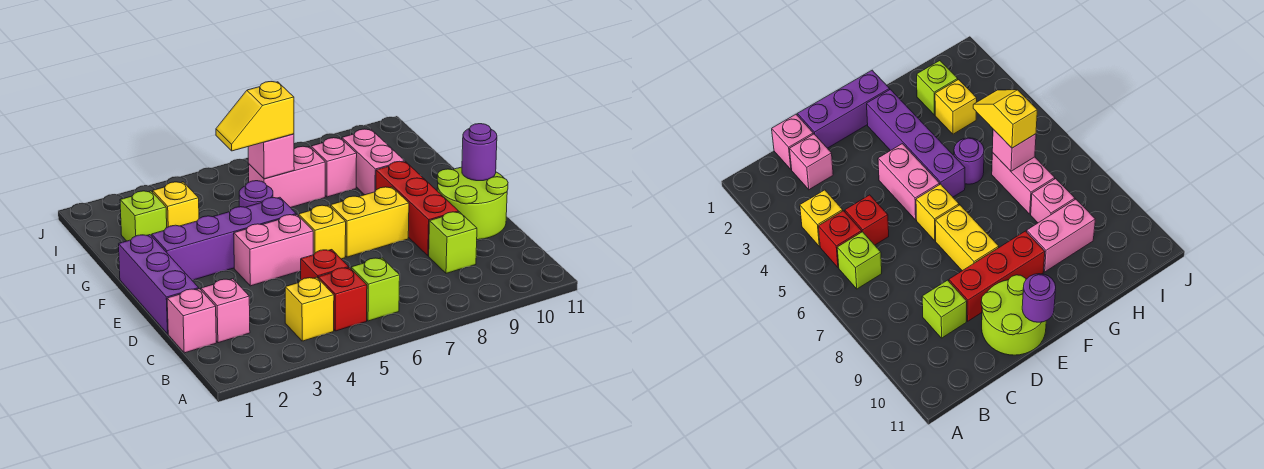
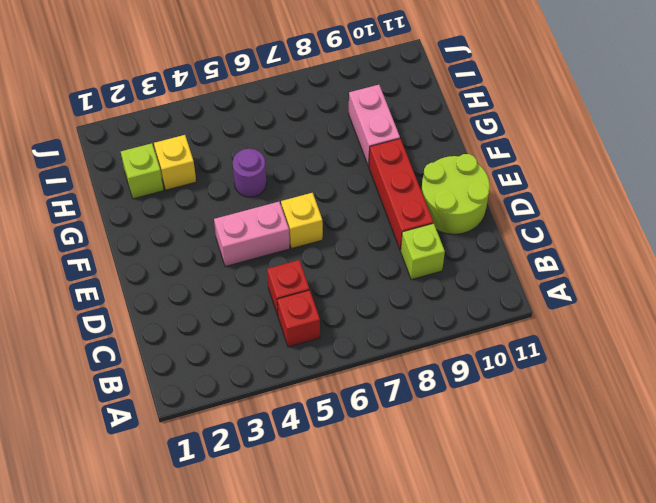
none -> yellow 1x1 brick [285,277,334,341]
none -> lime 1x1 brick [351,258,400,321]
none -> pink 1x1 brick [167,289,216,353]

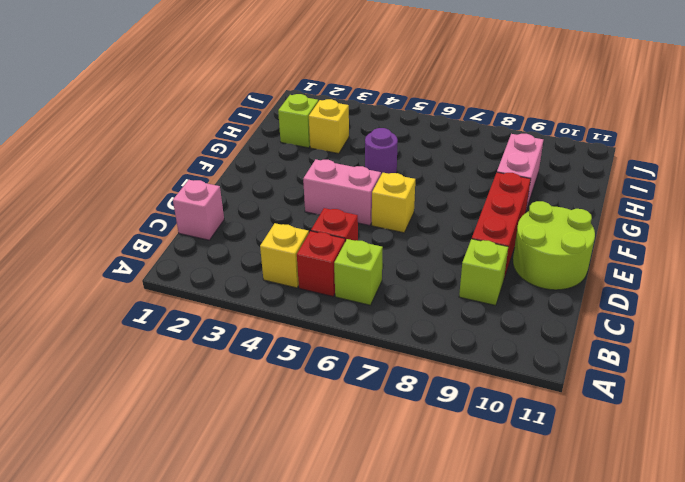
none -> pink 1x1 brick [201,279,250,343]
none -> purple 1x3 brick [119,235,199,334]
none -> yellow 1x2 brick [331,187,409,257]

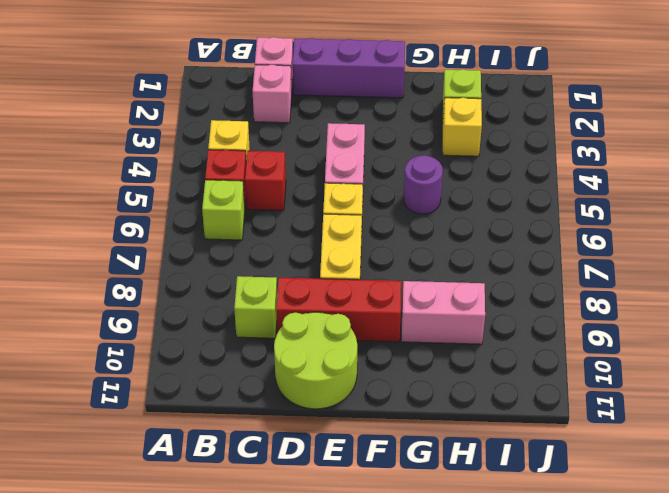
none -> purple 1x4 brick [152,197,296,280]
none -> pink 1x2 brick [249,146,325,208]
none -> pink 1x1 brick [311,138,357,197]

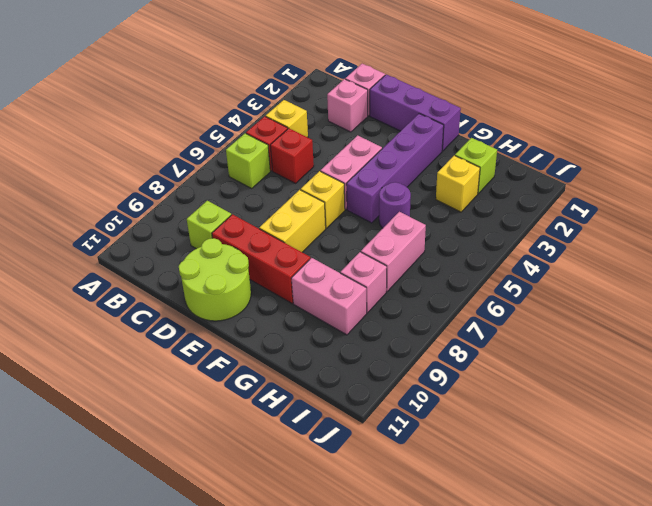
none -> purple 1x1 round brick [462,124,497,181]
none -> pink 1x1 brick [248,134,294,179]
none -> yellow 1x2 slope [216,82,294,151]

